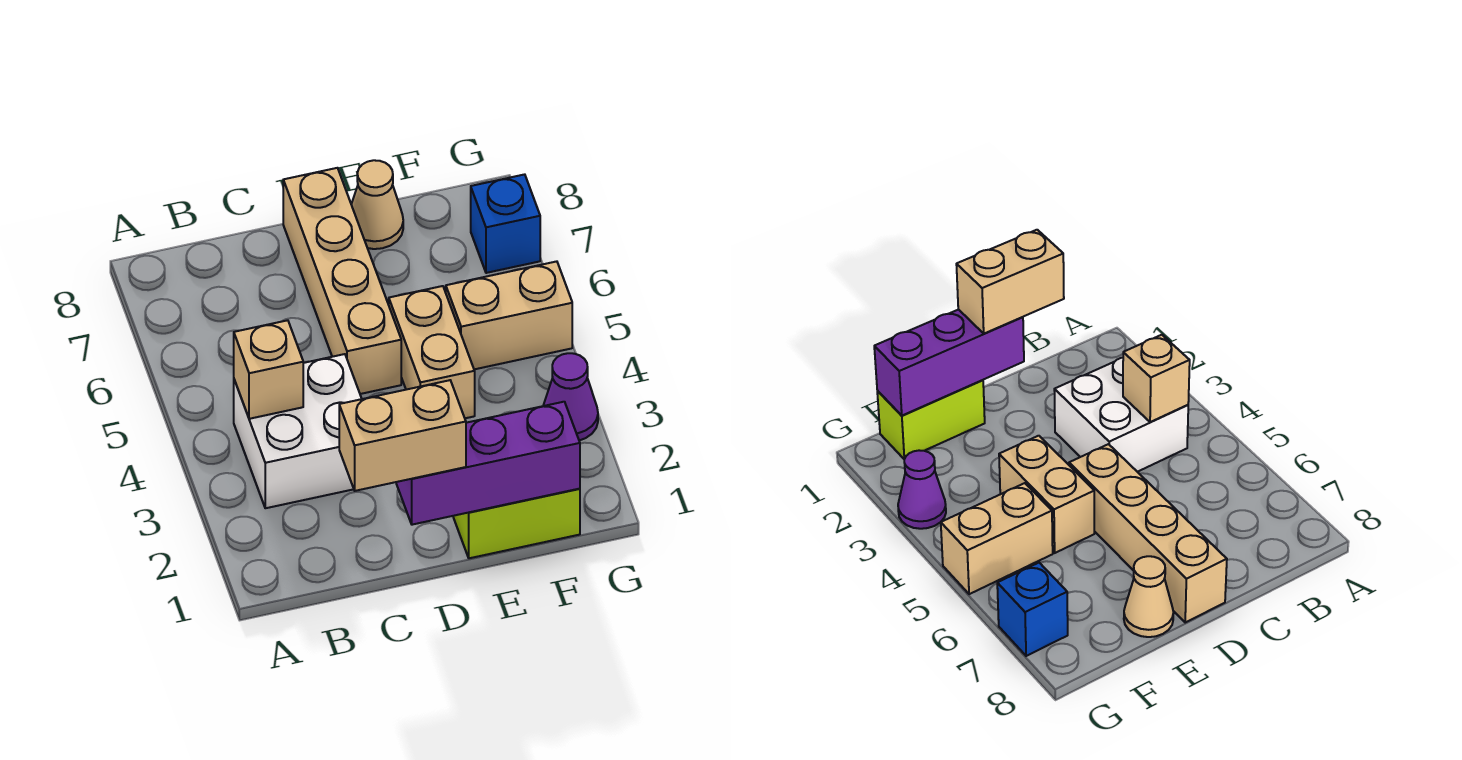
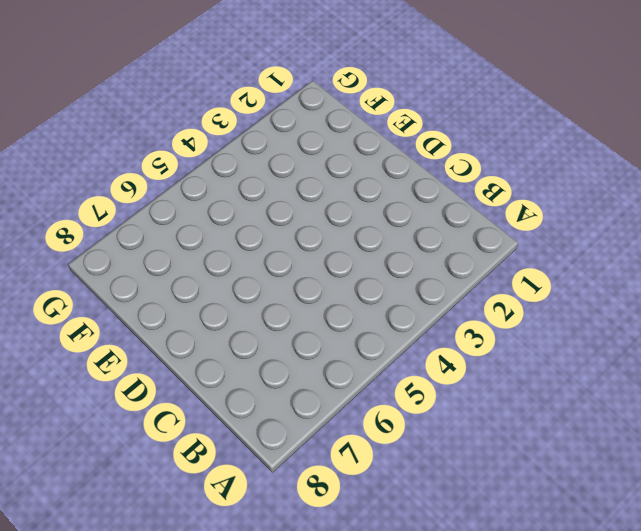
none -> white 2x2 brick [234,354,362,508]
none -> tan 1x4 brick [283,168,401,394]

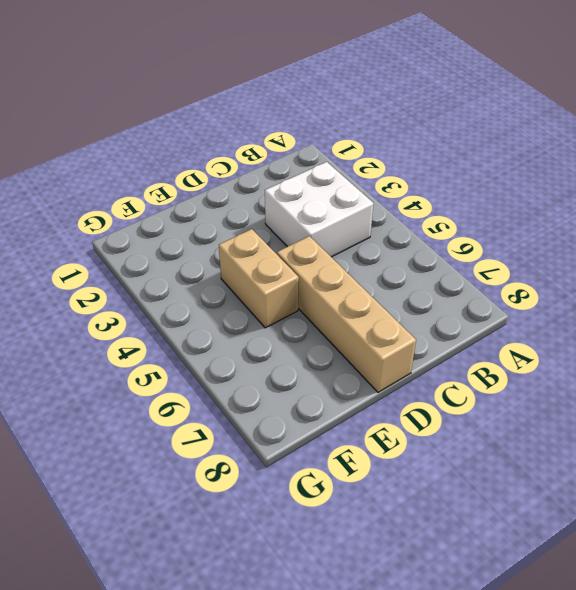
none -> lime 1x2 brick [453,489,580,558]
none -> tan 1x1 cone [351,160,403,249]

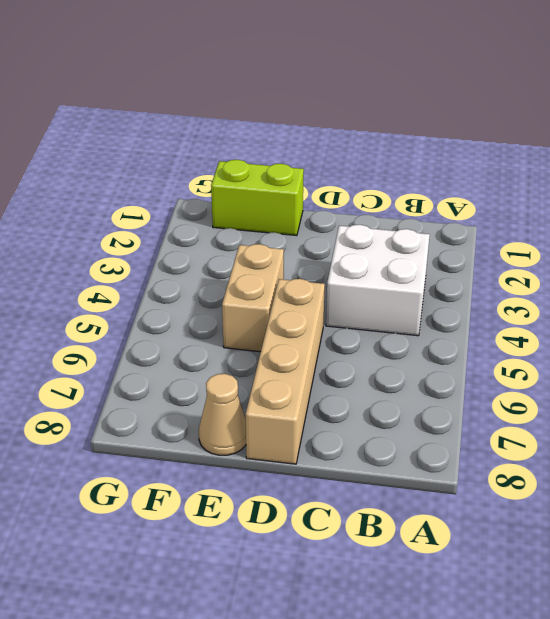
none -> tan 1x2 brick [446,261,572,369]
none -> purple 1x1 cone [543,353,598,440]

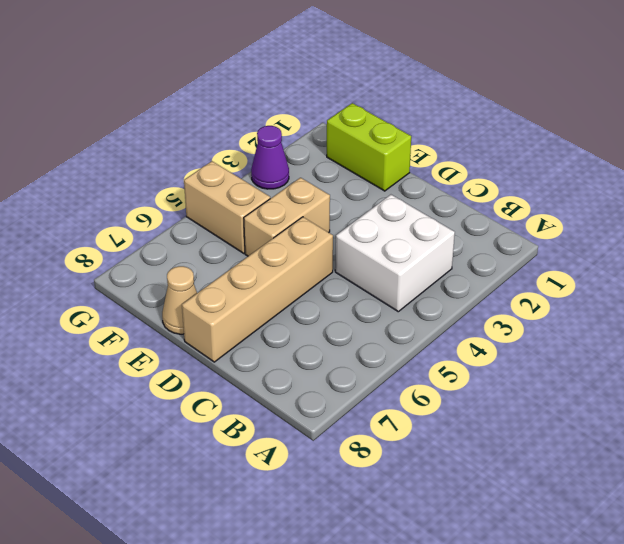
none -> blue 1x1 brick [471,174,540,273]
none -> tan 1x1 brick [234,320,303,419]

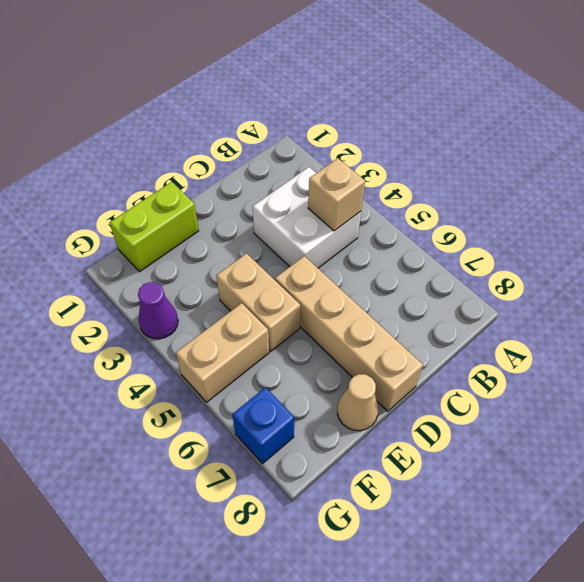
none -> purple 1x3 brick [396,402,580,525]
none -> tan 1x2 brick [339,380,466,491]

